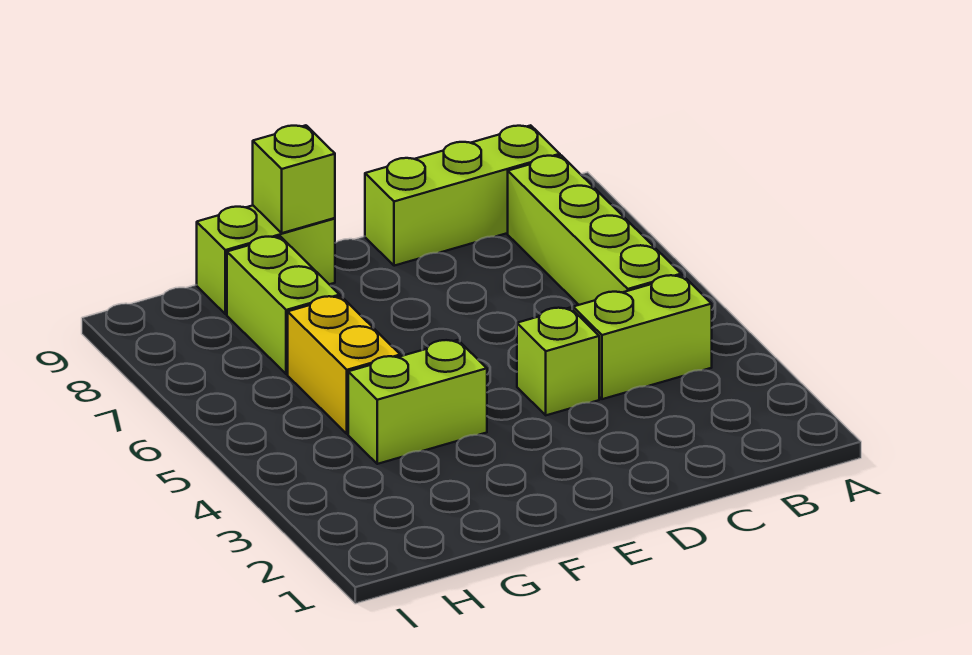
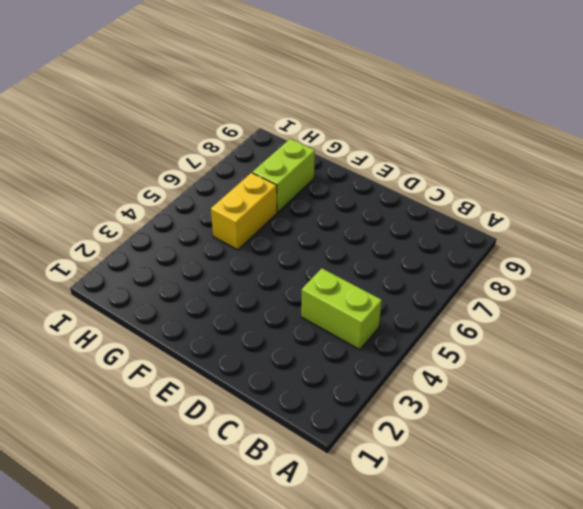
none -> lime 1x4 brick [508,155,681,305]
none -> lime 1x3 brick [365,125,560,266]

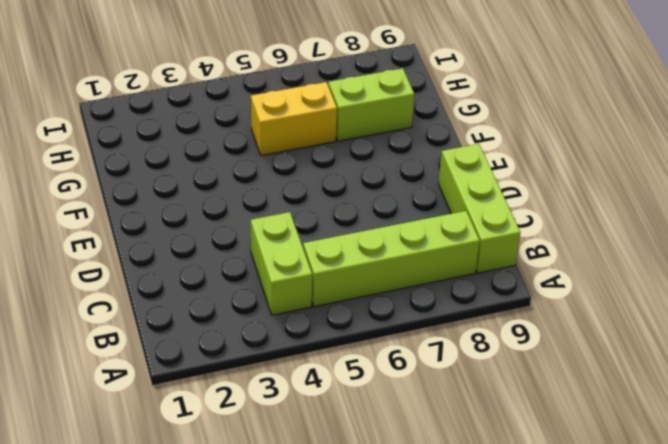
none -> lime 1x1 brick [517,308,599,415]
none -> lime 1x2 brick [348,340,487,464]

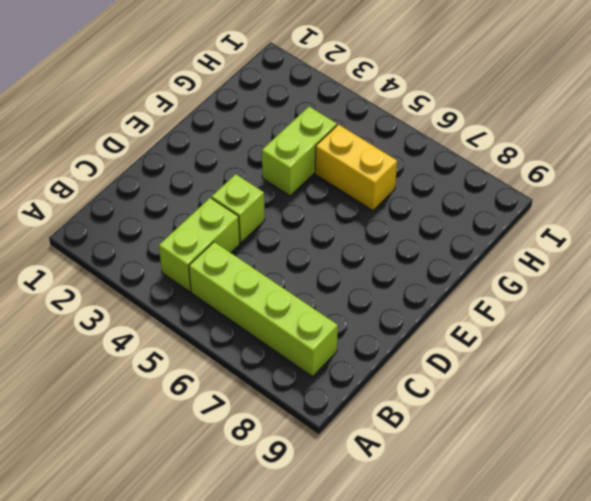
none -> lime 1x3 brick [365,125,560,266]
none -> lime 1x2 brick [197,206,335,314]

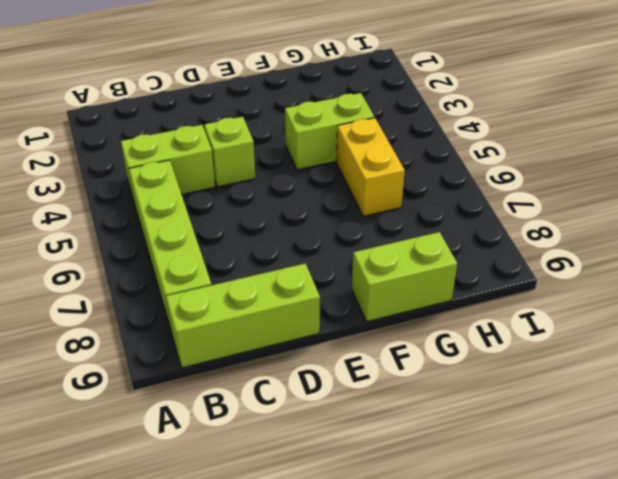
none -> lime 1x2 brick [227,236,340,374]
none -> lime 1x1 brick [253,125,335,233]

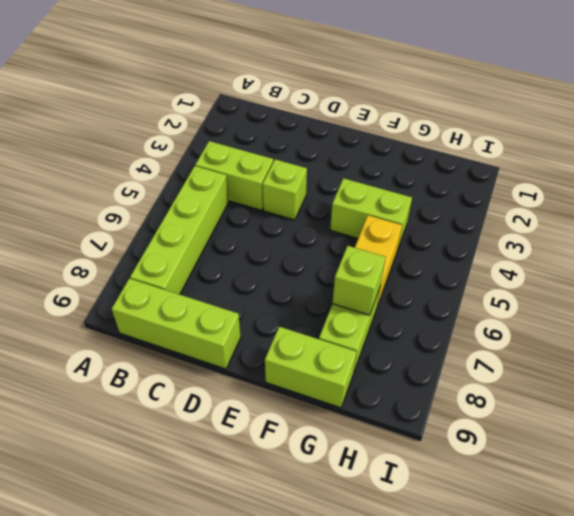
lime 1x1 brick [332,246,386,315] -> lime 1x1 brick moved to [253,125,335,233]

